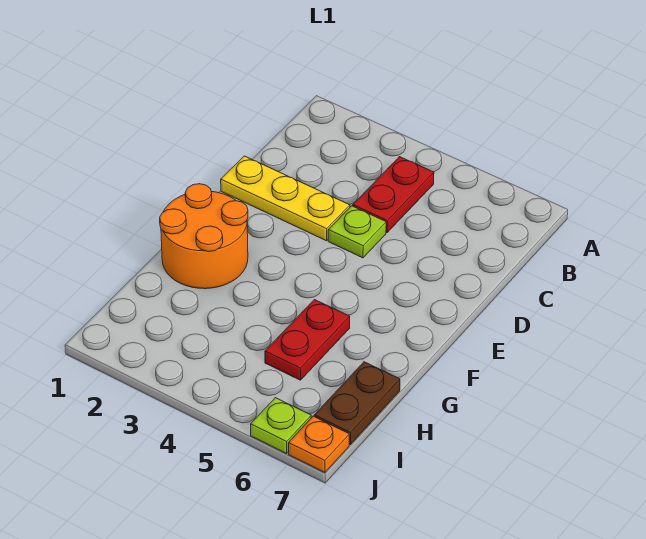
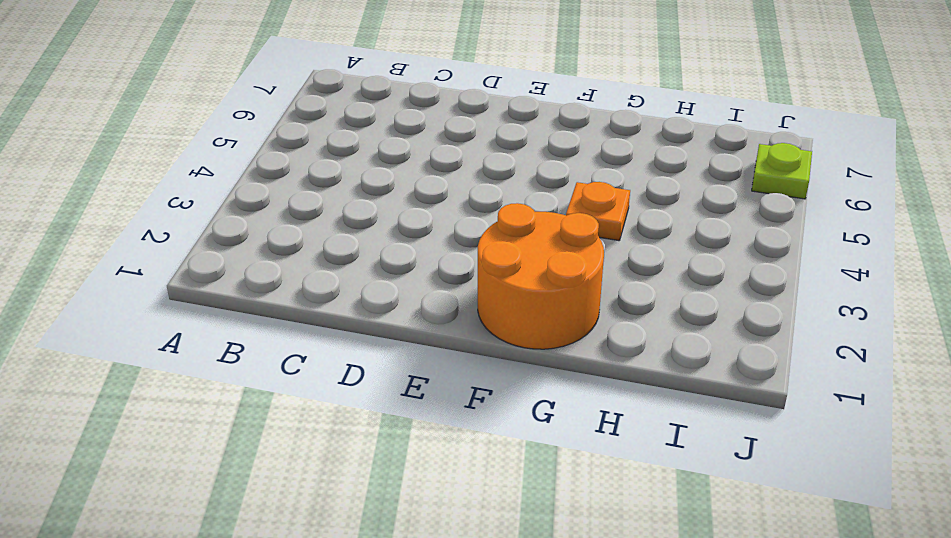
orange 1x1 plate [566,182,630,241] -> orange 1x1 plate moved to [289,416,349,473]
none -> red 1x2 plate [353,157,434,232]
none -> yellow 1x3 plate [221,156,350,241]

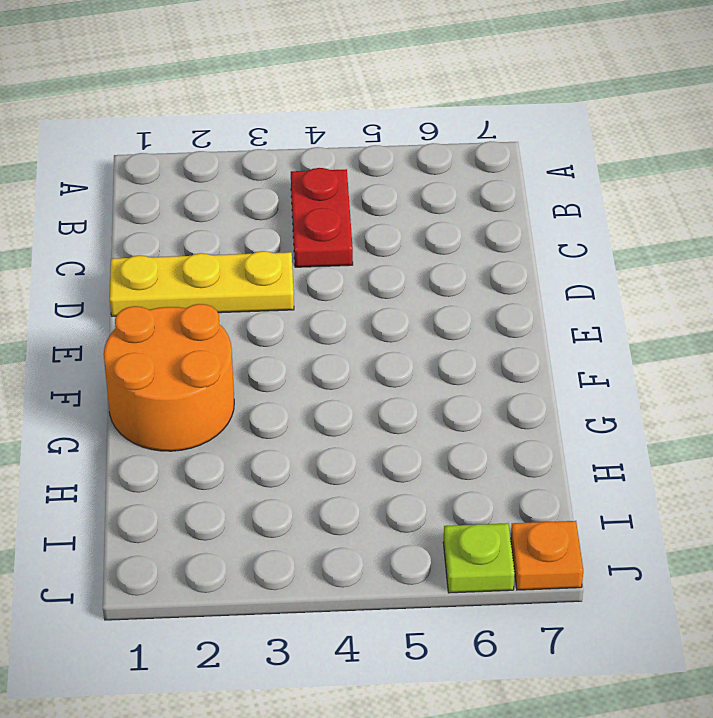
none -> lime 1x1 plate [328,206,386,258]
none -> red 1x2 plate [265,300,350,380]

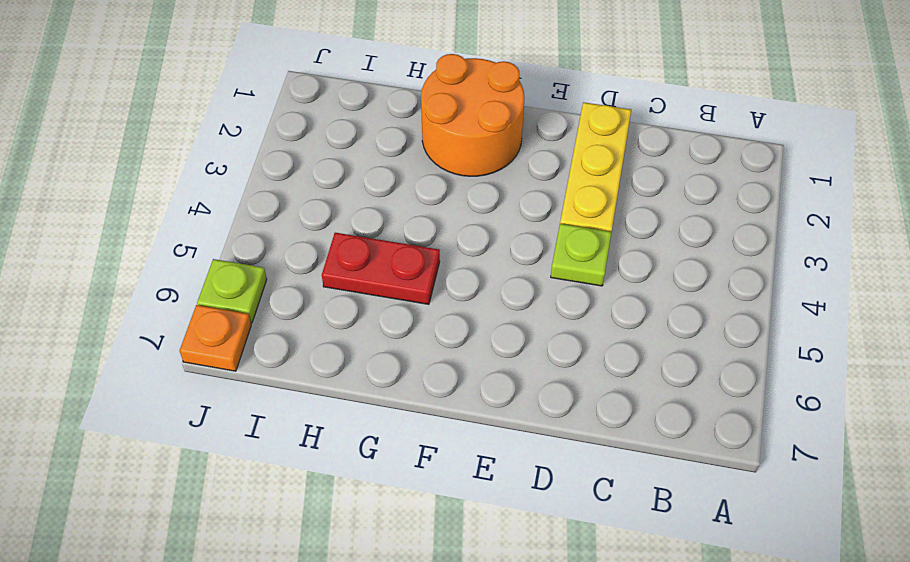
none -> red 1x2 plate [353,157,434,232]
none -> brown 1x2 plate [314,362,400,445]

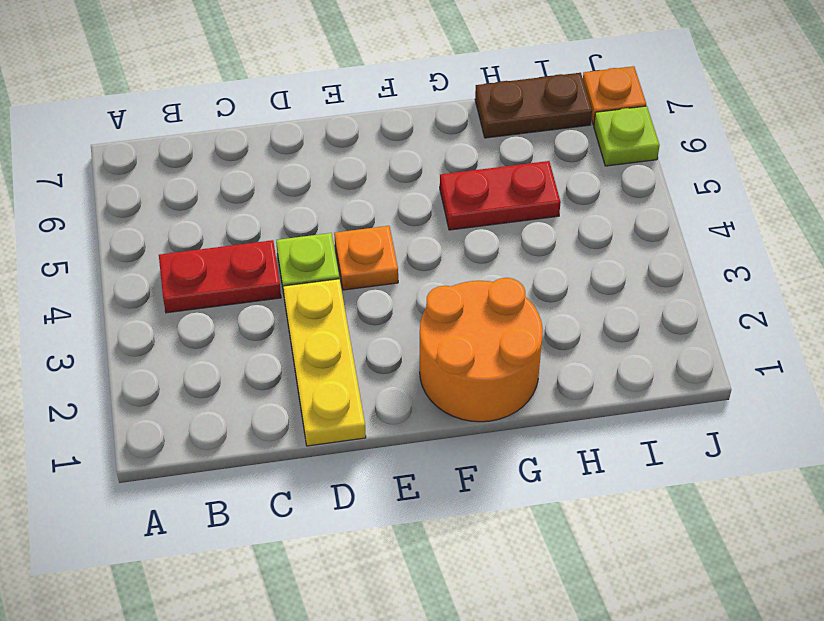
orange 1x1 plate [334,226,398,290] -> none

